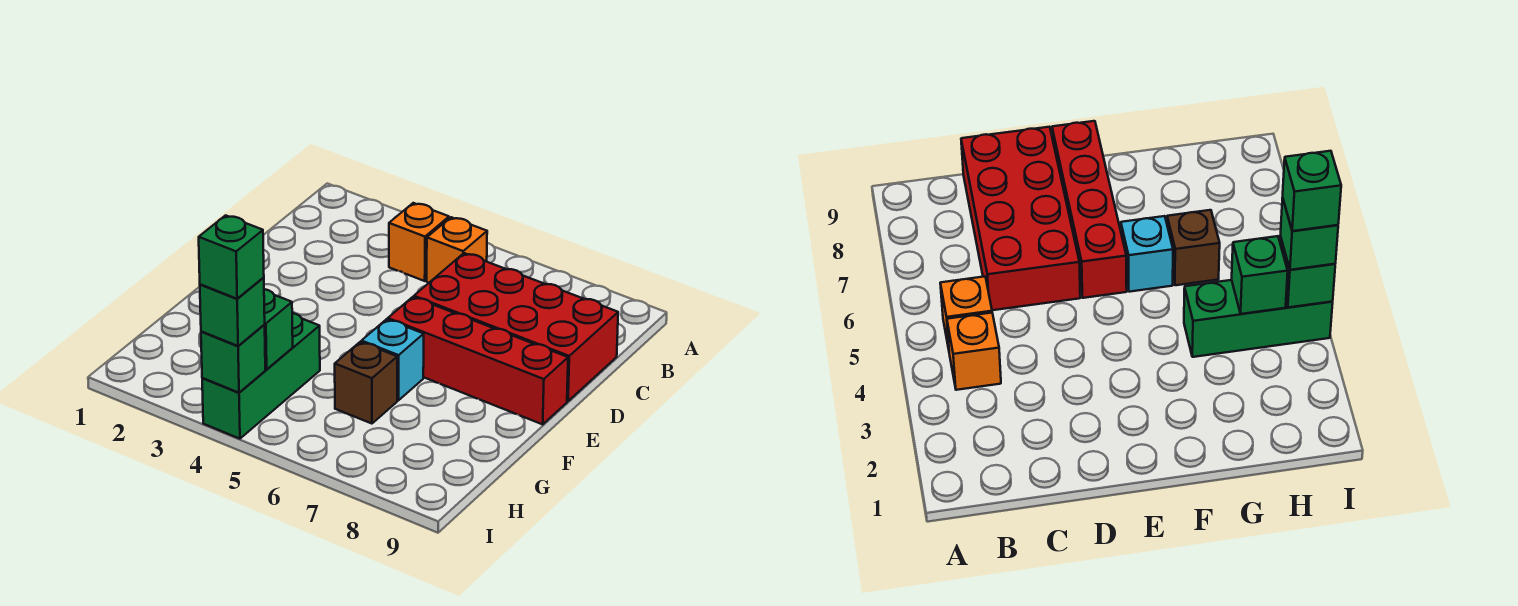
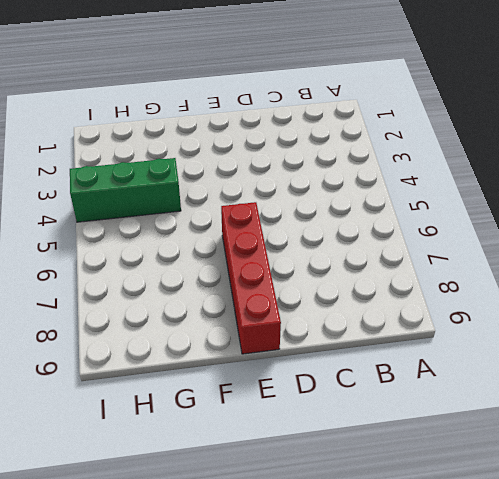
none -> orange 1x1 brick [389,203,449,281]
none -> orange 1x1 brick [427,217,487,283]

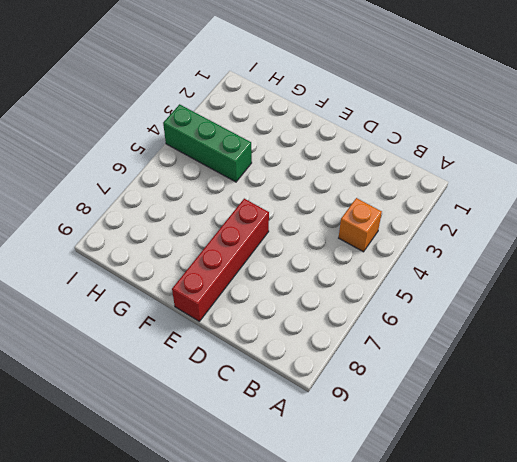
none -> orange 1x1 brick [427,217,487,283]
none -> red 2x4 brick [414,253,618,401]

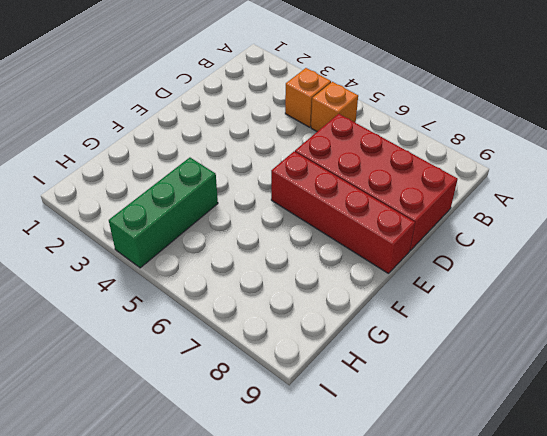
none -> cyan 1x1 brick [361,319,424,400]
none -> brown 1x1 brick [335,342,397,424]

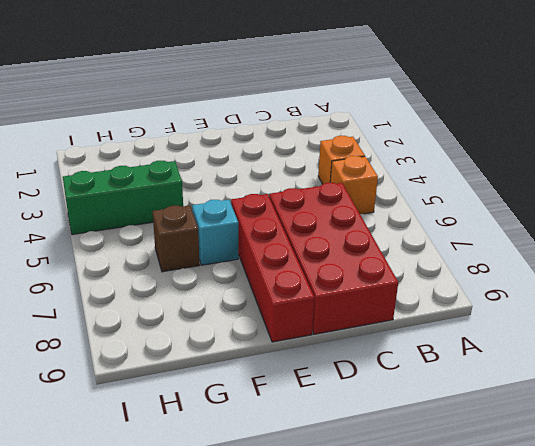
none -> green 1x1 brick [264,289,293,369]
none -> green 1x1 brick [201,325,265,393]

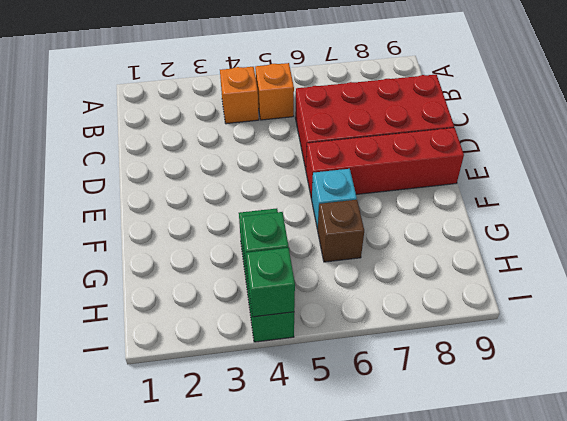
none -> green 1x1 brick [200,277,265,346]
none -> green 1x1 brick [199,215,264,299]

